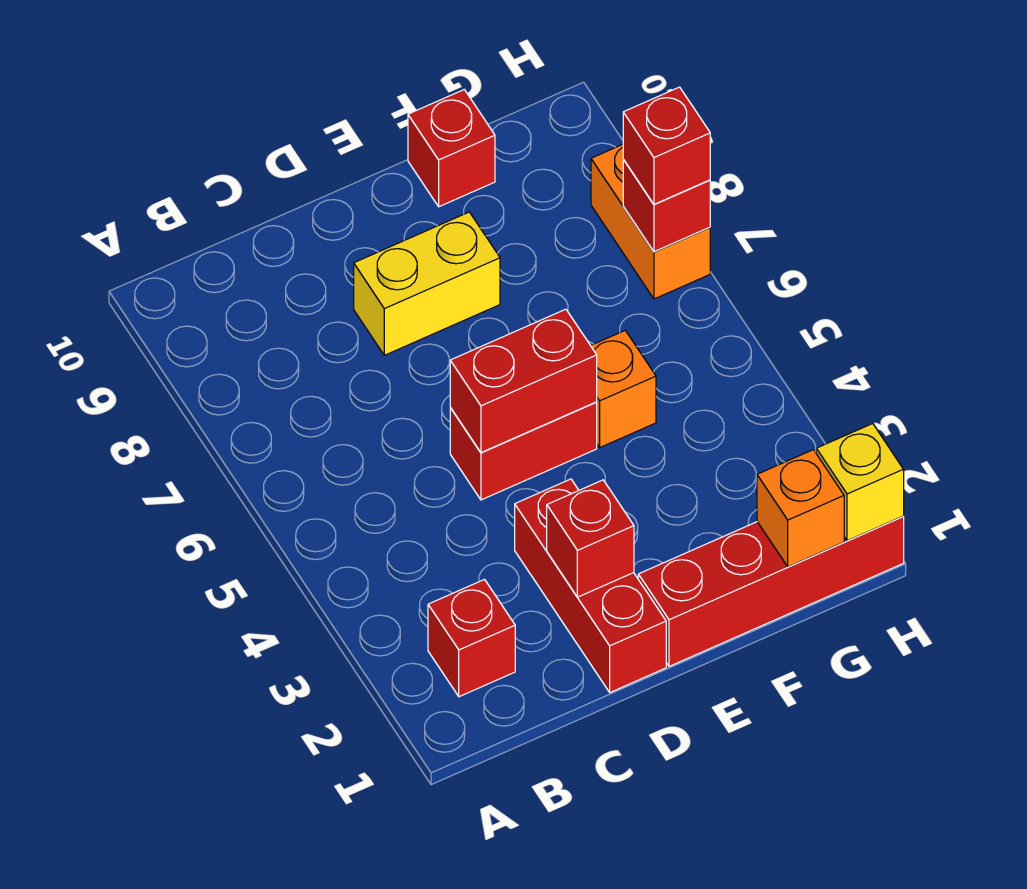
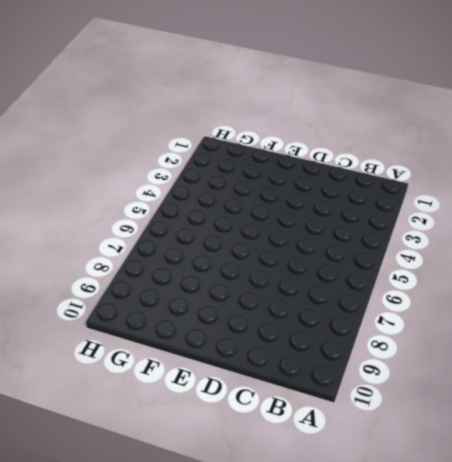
none -> red 1x1 brick [428,580,515,697]
none -> red 1x3 brick [515,479,666,692]
none -> red 1x2 brick [450,402,597,500]

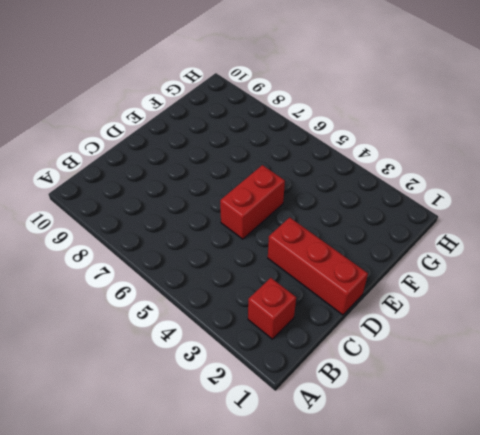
none -> yellow 1x2 brick [354,212,500,355]
none -> red 1x4 brick [638,517,904,666]
none -> orange 1x1 brick [591,331,656,447]

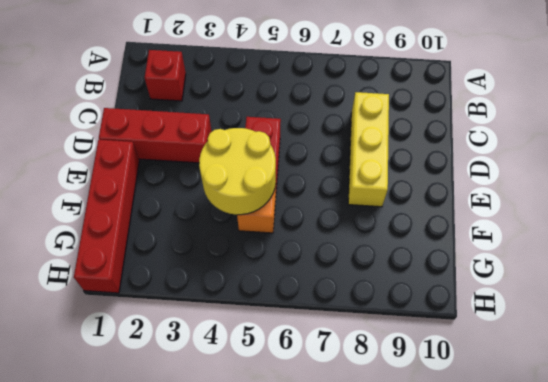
yellow 1x3 brick [348,92,389,207] -> yellow 1x2 brick [354,212,500,355]
yellow 2x2 round brick [199,128,276,215] -> red 1x2 brick [450,309,597,453]
none -> red 1x1 brick [408,90,495,207]
none -> orange 1x2 brick [591,144,710,299]
none -> red 1x1 brick [547,480,634,597]

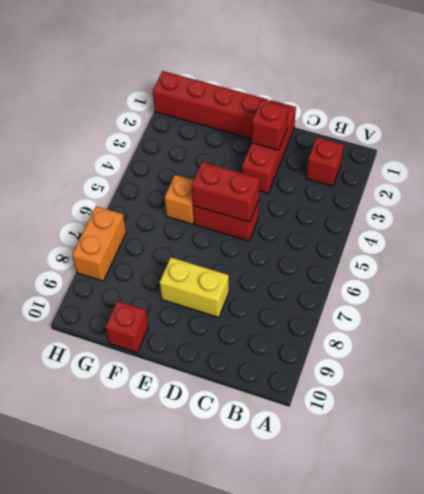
none -> orange 1x1 brick [757,450,844,567]
none -> yellow 1x1 brick [816,424,904,541]
none -> red 1x1 brick [623,159,710,252]

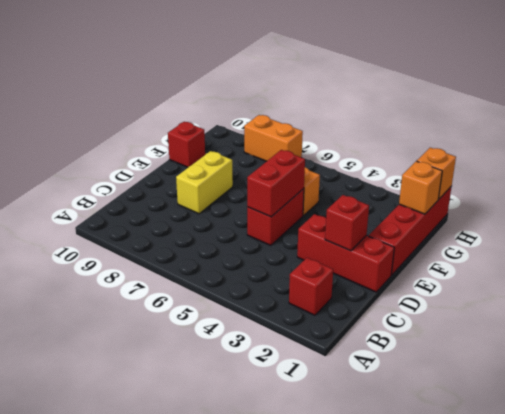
orange 1x1 brick [417,148,456,199] -> yellow 1x1 brick [816,424,904,541]
none -> red 1x1 brick [623,159,710,252]
none -> red 1x1 brick [623,87,710,204]

